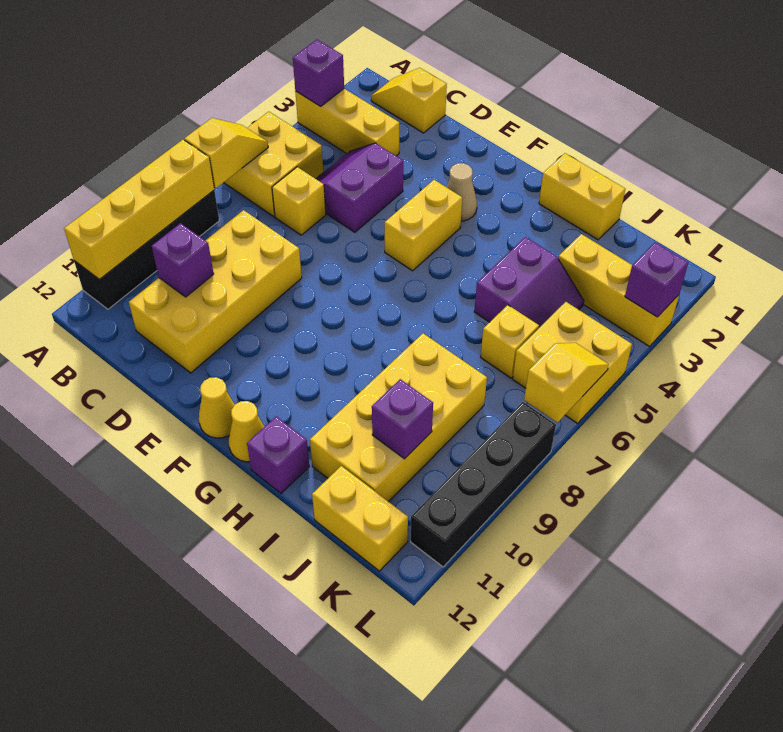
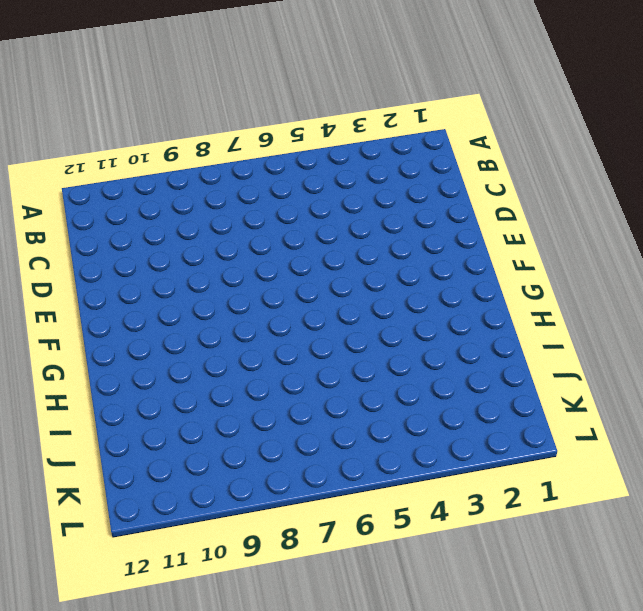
none -> yellow 1x3 brick [295,89,399,156]
none -> yellow 2x2 brick [224,112,323,217]
none -> black 1x4 brick [74,190,219,309]

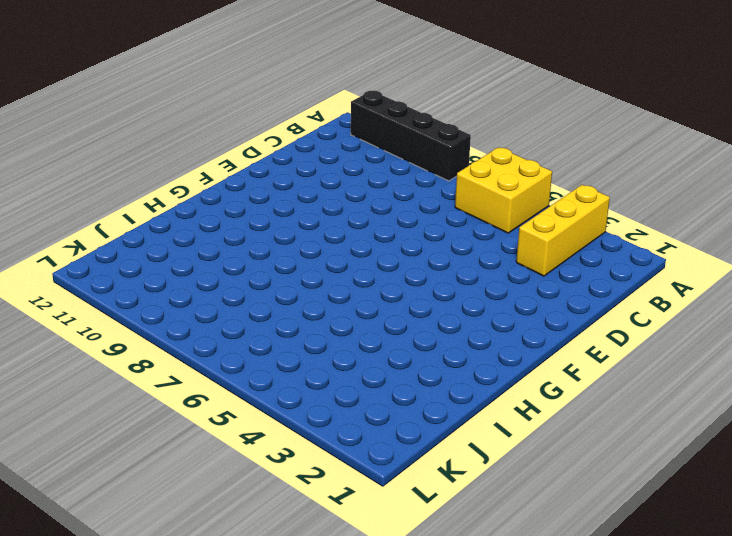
none -> yellow 1x2 slope [371,68,447,133]
none -> purple 2x2 slope [316,143,403,232]
none -> yellow 1x1 brick [272,167,326,235]

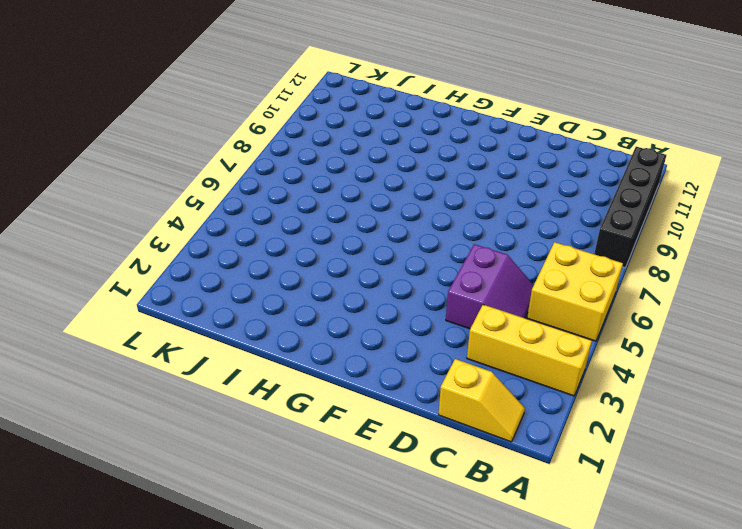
none -> yellow 1x1 brick [272,167,326,235]
none -> yellow 2x4 brick [129,210,302,373]
none -> tan 1x1 cone [447,163,477,221]

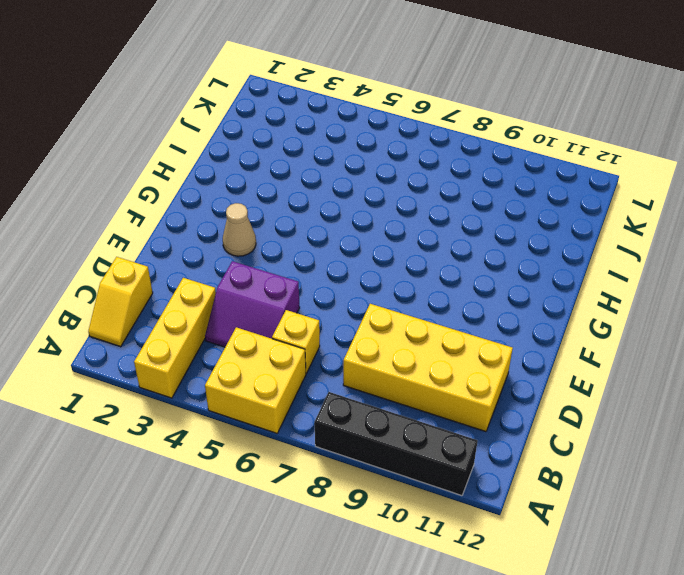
none -> yellow 1x2 brick [385,180,462,271]
none -> yellow 1x1 cone [199,377,235,438]
none -> yellow 1x1 cone [229,401,264,462]

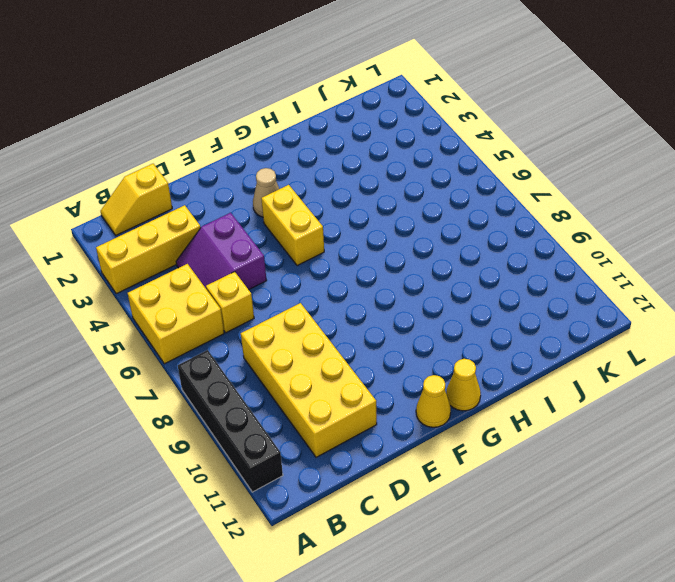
none -> yellow 1x2 brick [539,153,625,240]
none -> purple 1x1 brick [247,417,309,493]
none -> purple 2x2 slope [474,237,584,328]

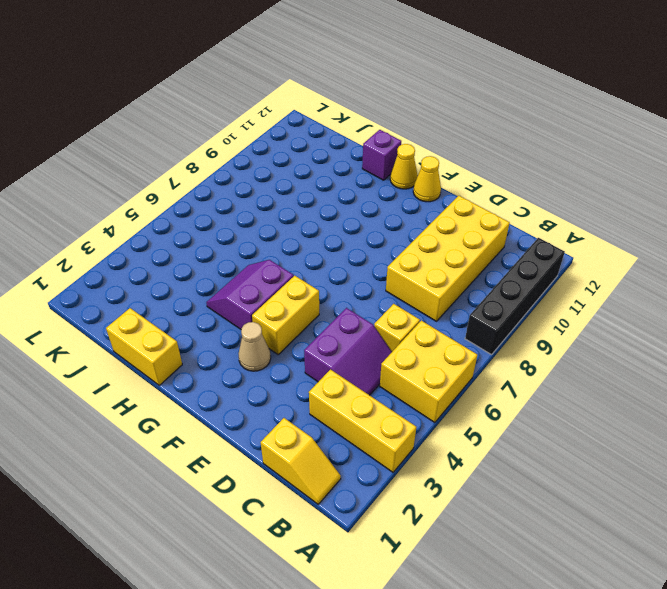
purple 2x2 slope [206,260,294,329] -> purple 2x2 slope moved to [474,237,584,328]
none -> yellow 2x4 brick [310,333,487,502]
none -> yellow 1x3 brick [558,234,679,347]
none -> yellow 1x1 brick [481,305,539,378]

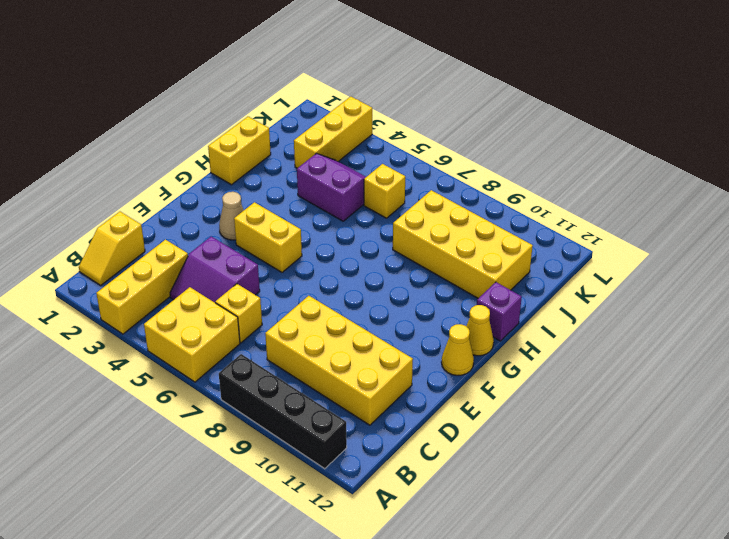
none -> yellow 1x2 brick [312,466,408,571]
none -> yellow 2x2 brick [513,302,632,423]
none -> black 1x4 brick [411,402,556,567]

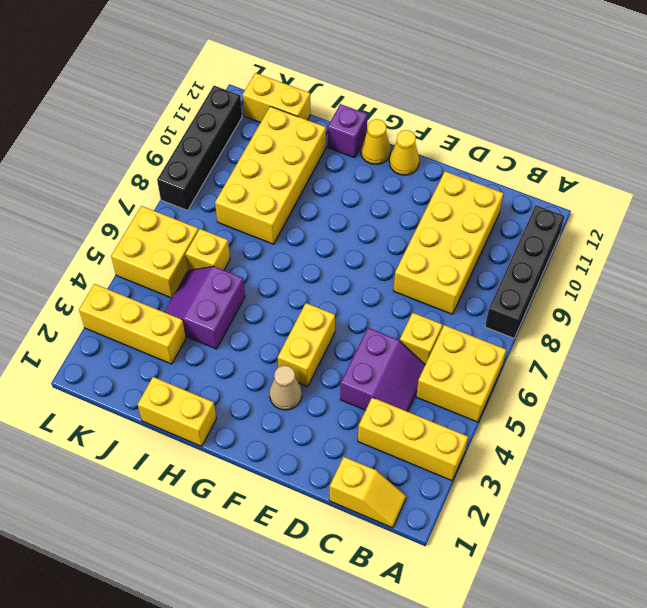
none -> purple 1x1 brick [293,40,344,106]
none -> yellow 1x2 slope [184,118,268,188]
none -> yellow 1x4 brick [64,140,214,280]

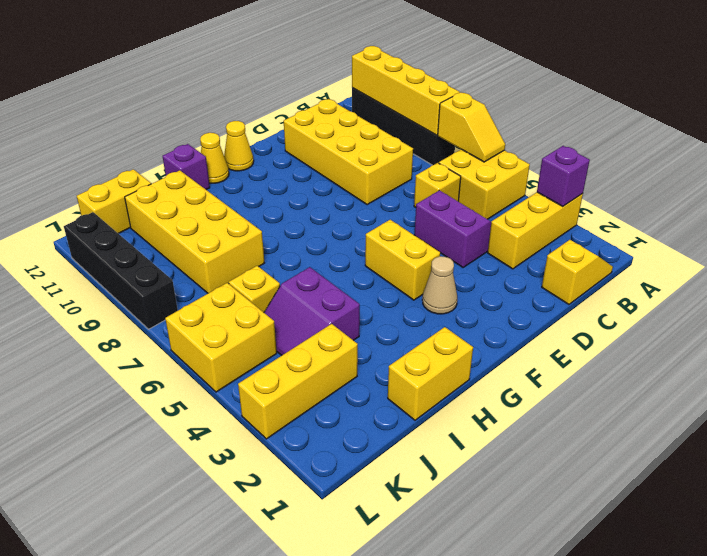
none -> purple 1x1 brick [152,223,214,297]
none -> purple 1x1 brick [372,379,433,459]
none -> purple 1x1 brick [625,243,688,317]

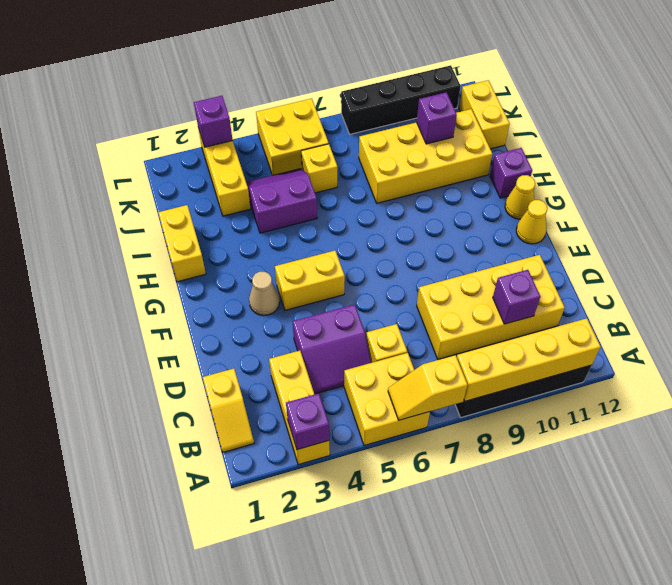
none -> yellow 1x2 slope [524,343,609,422]

